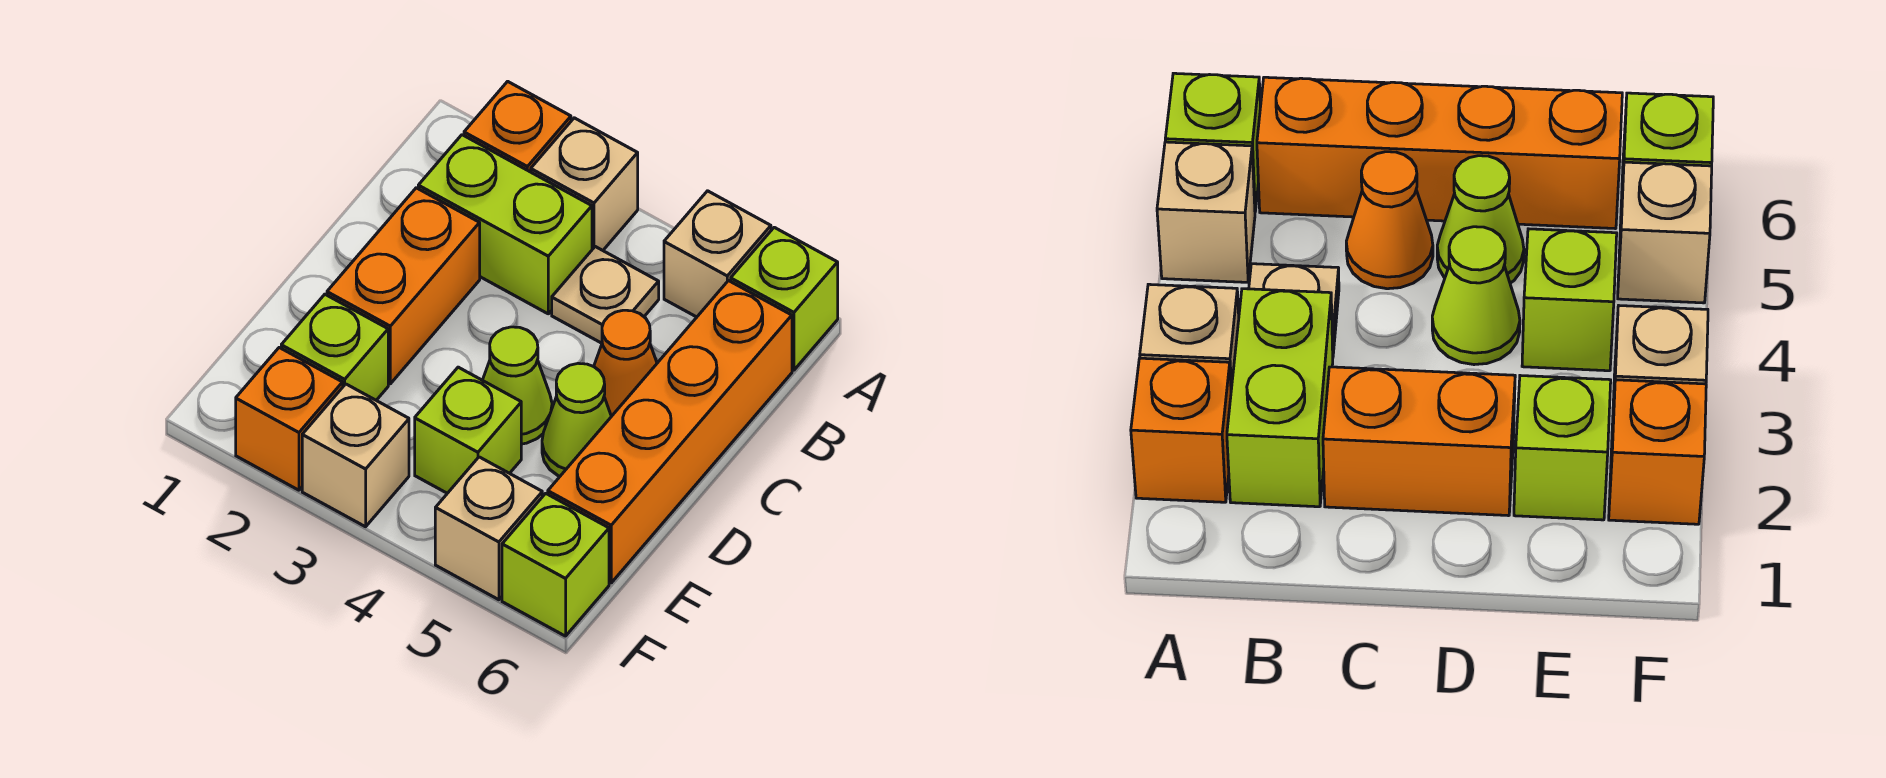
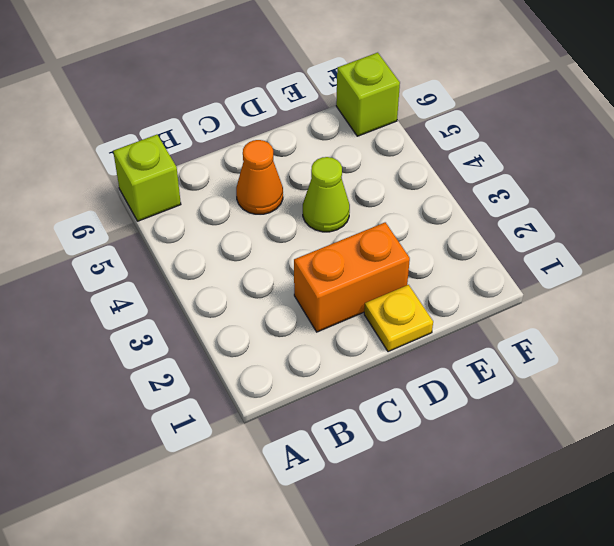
yellow 1x1 plate [364,285,433,352] -> none
none -> orange 1x1 brick [464,81,571,172]
none -> tan 1x1 brick [531,118,638,250]
none -> tan 1x1 brick [664,191,771,317]

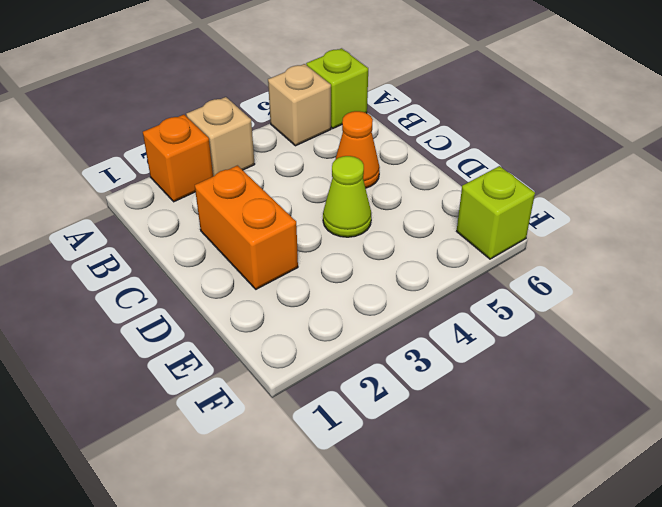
none -> lime 1x2 brick [418,135,592,314]
none -> tan 1x1 plate [552,247,659,343]
none -> orange 1x4 brick [548,281,792,583]

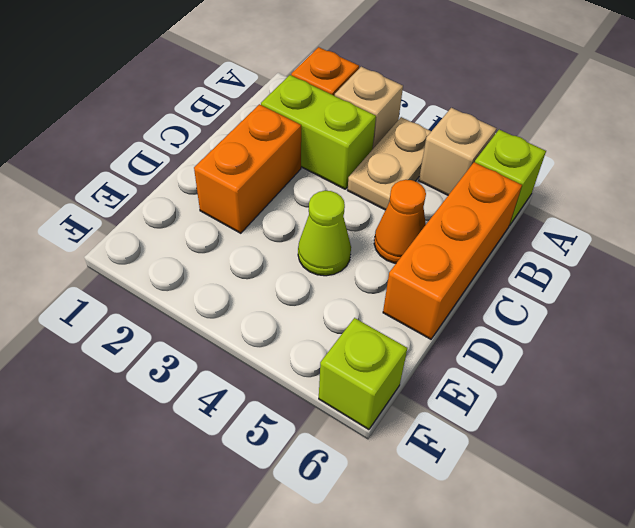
tan 1x2 plate [348,117,431,210] -> tan 1x1 plate [552,247,659,343]
orange 1x3 brick [383,162,522,339] -> orange 1x4 brick [548,281,792,583]
none -> lime 1x1 cone [542,363,611,476]
none -> lime 1x1 brick [281,294,388,400]
none -> lime 1x1 brick [415,367,521,493]

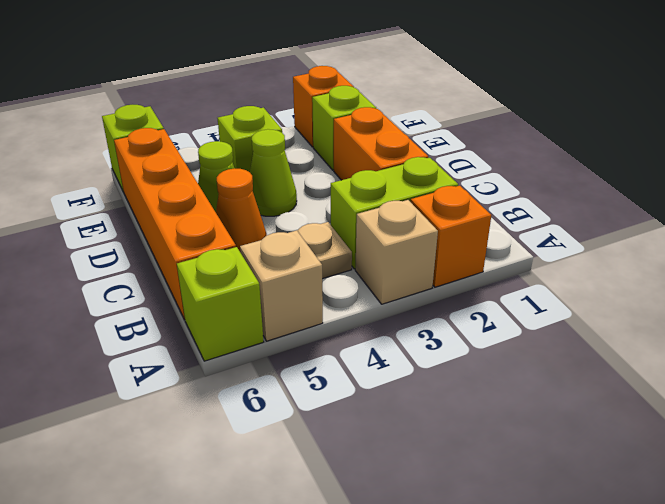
none -> tan 1x1 brick [302,384,409,527]
none -> tan 1x1 brick [435,457,542,600]

